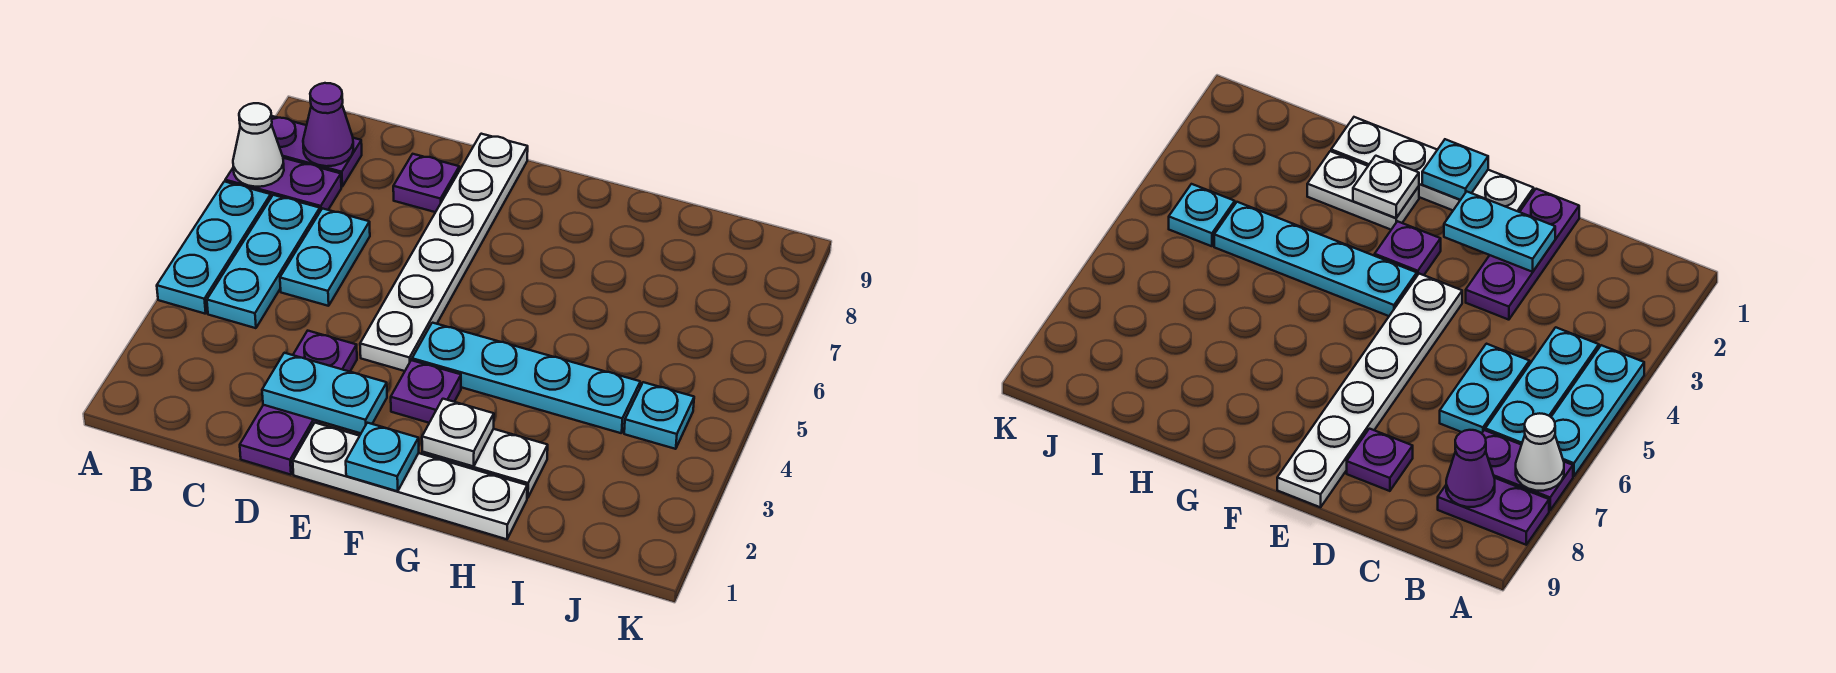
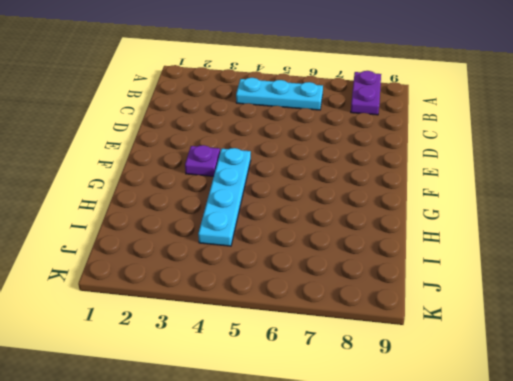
none -> cyan 1x3 plate [157,181,271,314]
none -> purple 1x2 plate [225,158,341,211]
none -> cyan 1x2 plate [280,208,370,306]

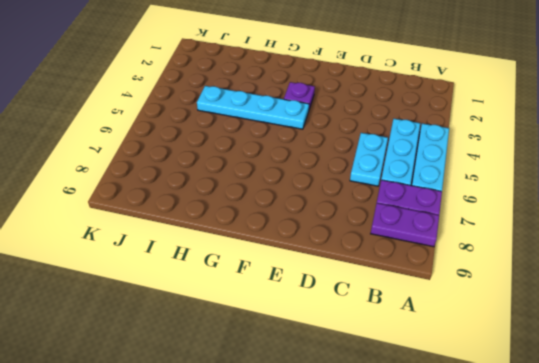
none -> purple 1x3 plate [240,331,357,475]
none -> purple 1x1 plate [393,154,459,212]
none -> white 1x4 plate [293,423,527,539]

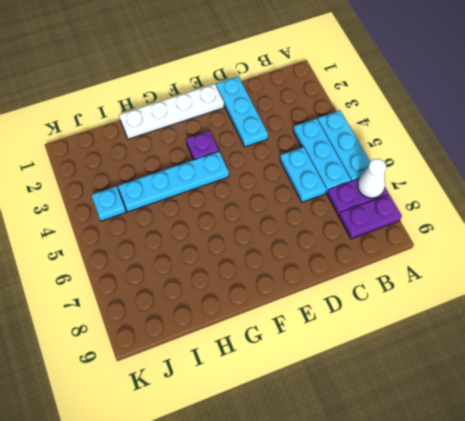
cyan 1x3 plate [216,76,268,147] -> purple 1x3 plate [240,331,357,475]
none -> purple 1x1 plate [393,154,459,212]
none -> white 1x6 plate [360,134,528,371]
none -> white 1x2 plate [422,429,548,498]

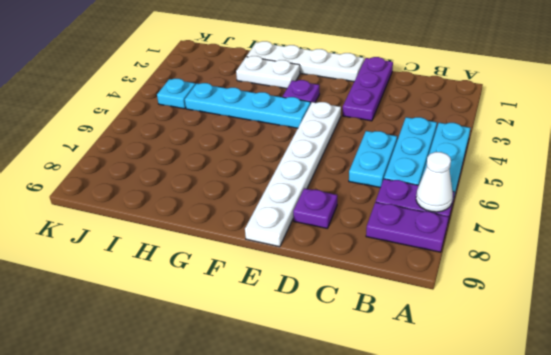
none -> purple 1x1 cone [303,83,353,166]
none -> cyan 1x2 plate [262,353,387,433]
none -> cyan 1x1 plate [346,423,419,491]

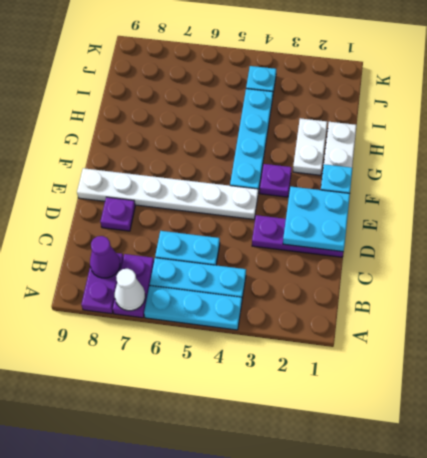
cyan 2x2 plate [283,187,350,252] -> cyan 1x2 plate [262,353,387,433]
none -> white 1x1 plate [422,399,494,466]

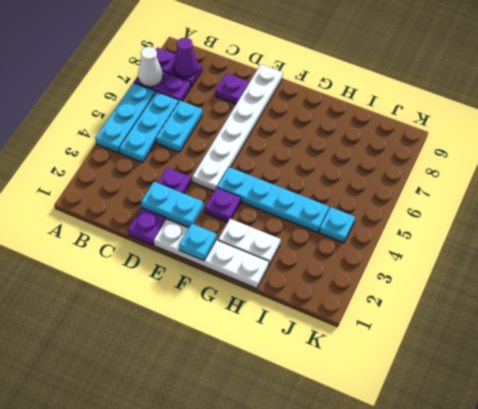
none -> white 1x1 plate [422,399,494,466]

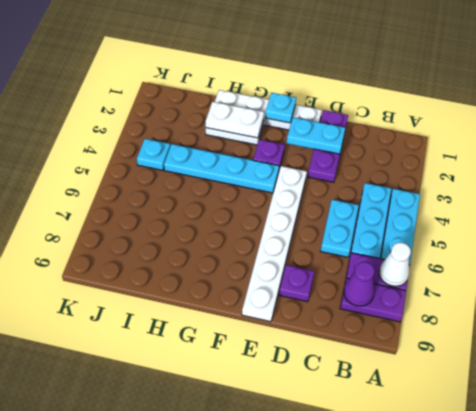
white 1x2 plate [206,102,264,138] -> white 1x1 plate [422,399,494,466]

